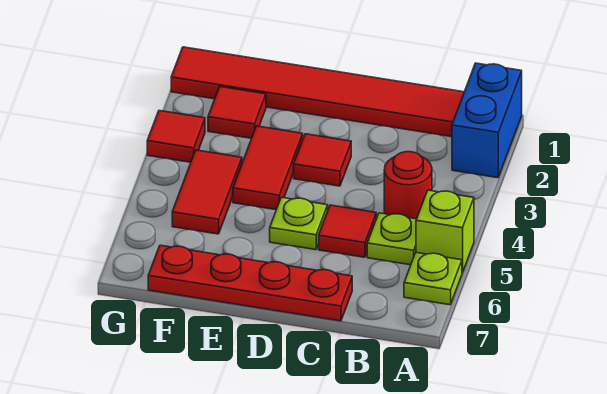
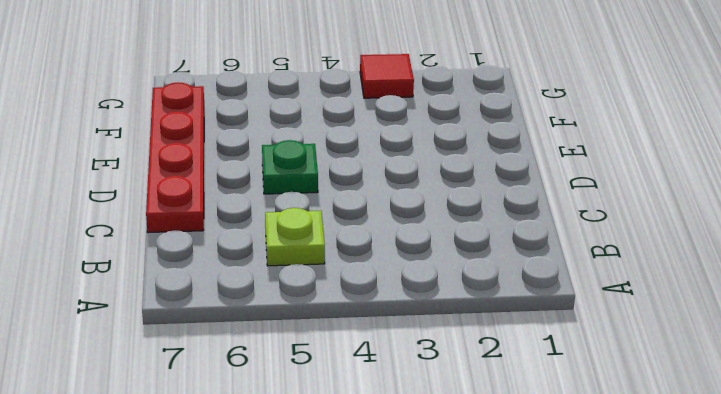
green 1x1 plate [262,140,318,194] -> lime 1x1 plate [270,197,328,250]
none -> blue 1x2 brick [452,63,522,178]
none -> lime 1x1 brick [416,190,474,273]
none -> lime 1x1 plate [404,253,462,305]

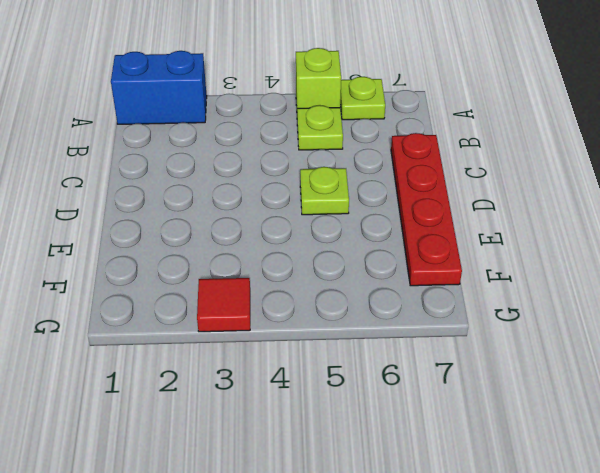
none -> red 1x6 tile [171,47,464,137]
none -> red 1x1 round brick [384,152,432,219]
none -> red 1x1 tile [319,205,376,257]

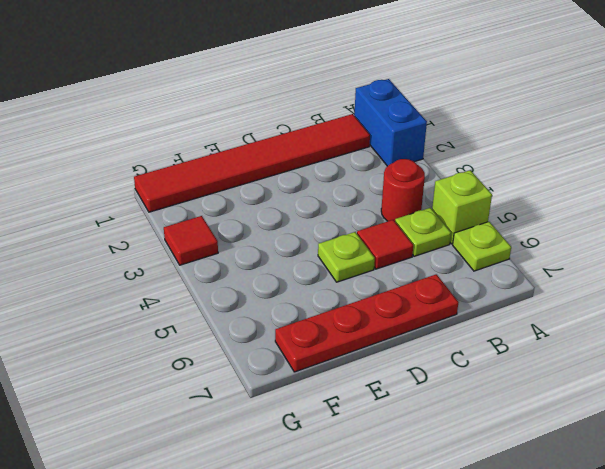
none -> red 1x1 tile [294,134,351,186]
none -> red 1x2 tile [233,126,303,210]
none -> red 1x1 tile [208,87,266,138]

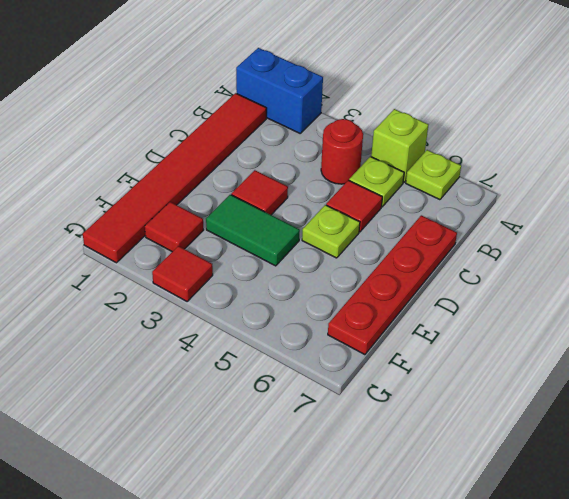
green 1x2 tile [206,195,300,266] -> red 1x2 tile [233,126,303,210]
none -> red 1x2 tile [172,150,242,234]

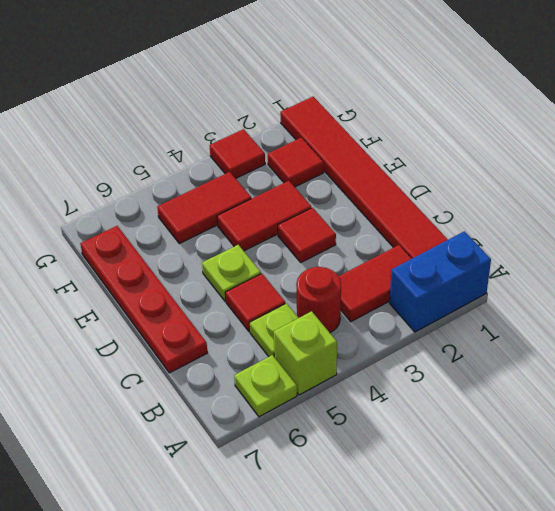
red 1x2 tile [338,245,412,322] -> none

